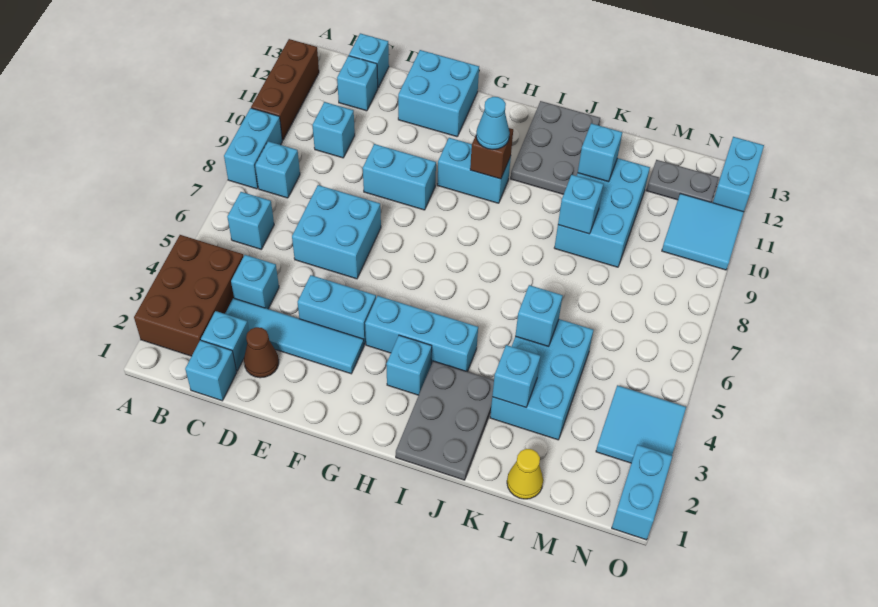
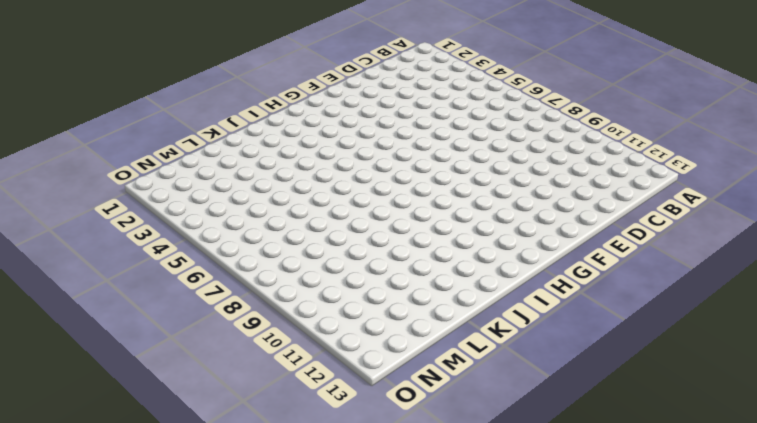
none -> brown 2x3 brick [134,235,244,356]
none -> cyan 1x2 brick [224,108,282,189]
none -> brown 1x3 brick [251,39,319,140]
none -> cyan 1x1 brick [227,192,274,249]

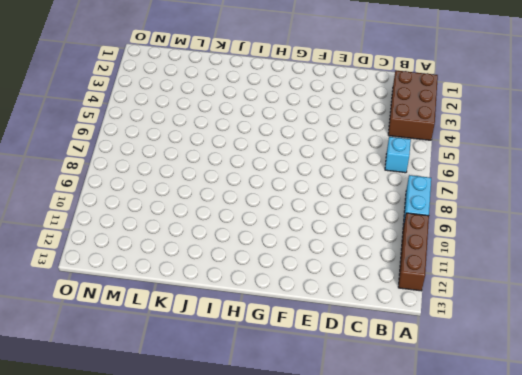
none -> cyan 1x1 brick [255,141,300,198]
none -> cyan 1x1 brick [185,340,237,401]
none -> cyan 1x1 brick [201,311,249,371]
none -> cyan 1x4 tile [225,298,364,374]

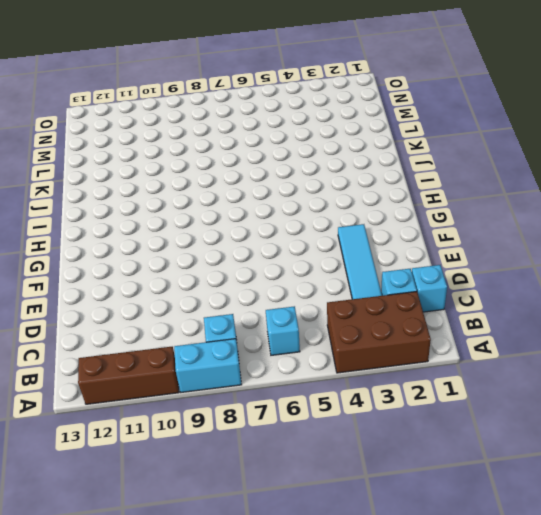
none -> cyan 1x1 brick [231,255,279,309]
none -> cyan 1x1 brick [313,102,355,158]
none -> cyan 1x1 brick [337,56,378,111]
none -> cyan 1x1 brick [349,33,389,87]

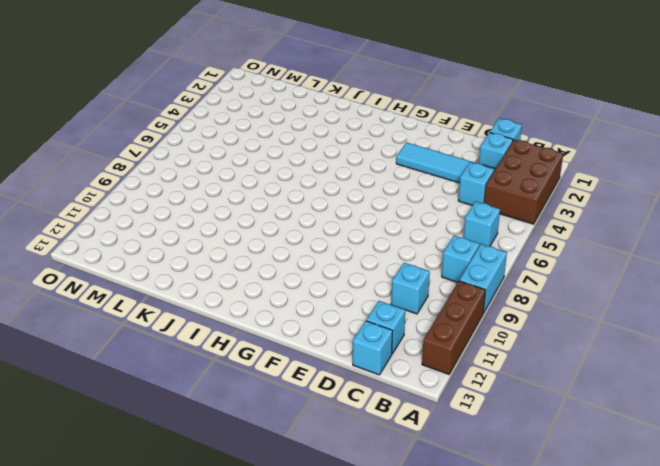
none -> brown 1x1 cone [244,327,279,378]
none -> cyan 2x2 brick [292,185,381,279]
none -> cyan 1x2 brick [298,275,376,345]
none -> cyan 1x2 brick [363,144,436,210]

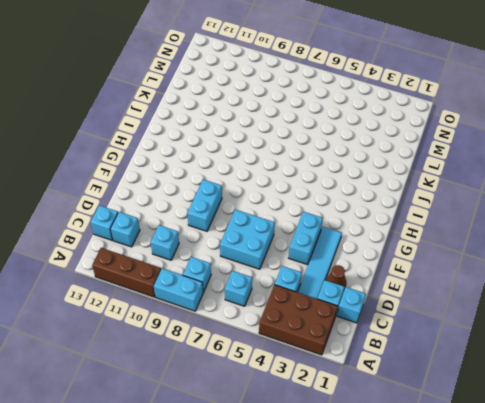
none -> cyan 2x2 brick [398,50,479,137]
none -> cyan 1x3 brick [365,296,478,372]
none -> cyan 1x2 brick [437,138,511,203]
none -> cyan 1x1 brick [386,335,432,395]

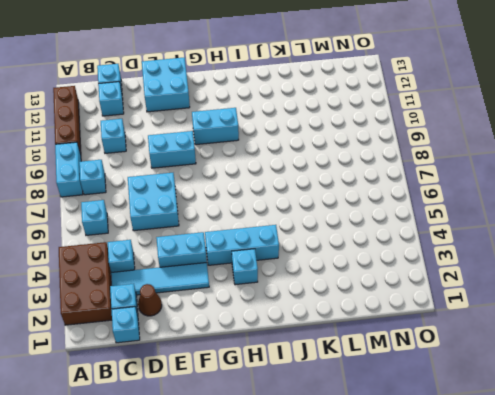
none -> grey 2x3 plate [396,361,494,480]
none -> grey 2x3 plate [511,101,600,194]
none -> cyan 2x3 brick [490,319,593,440]
none -> cyan 2x3 brick [554,158,650,267]

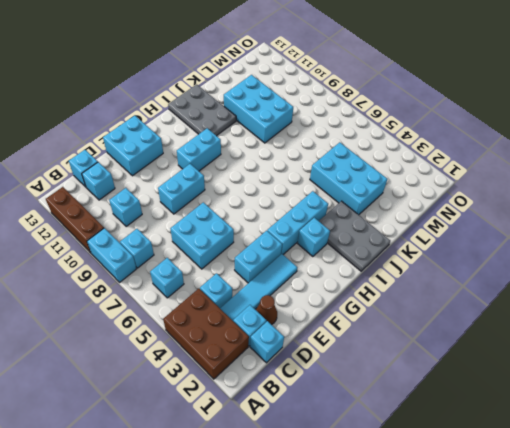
none -> yellow 1x1 cone [507,449,543,499]
none -> grey 1x2 plate [646,160,719,202]
none -> cyan 2x2 tile [596,385,686,463]
none -> cyan 2x2 tile [662,194,744,270]

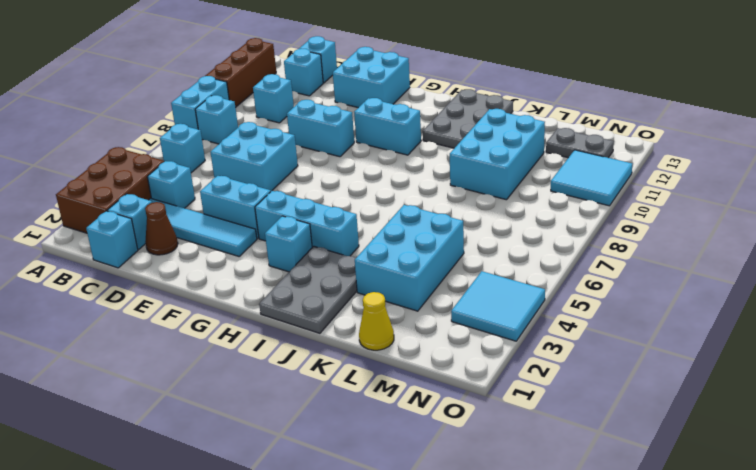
none -> cyan 1x2 brick [612,445,672,540]
none -> cyan 1x2 brick [713,137,764,212]
none -> brown 1x1 brick [470,128,513,179]
none -> cyan 1x1 brick [492,345,540,408]

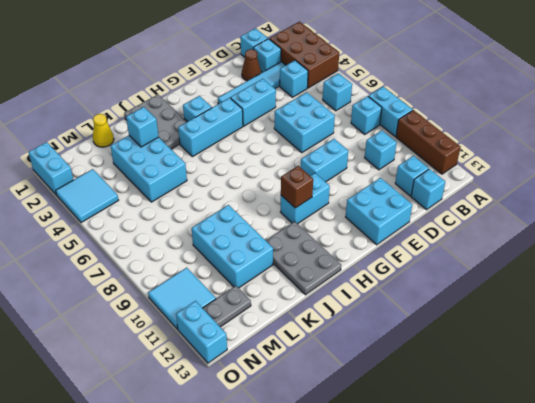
none -> cyan 1x1 brick [515,285,563,347]
none -> cyan 1x1 brick [558,175,603,234]
none -> cyan 1x1 brick [578,123,622,182]
none -> cyan 1x1 cone [476,97,510,150]

